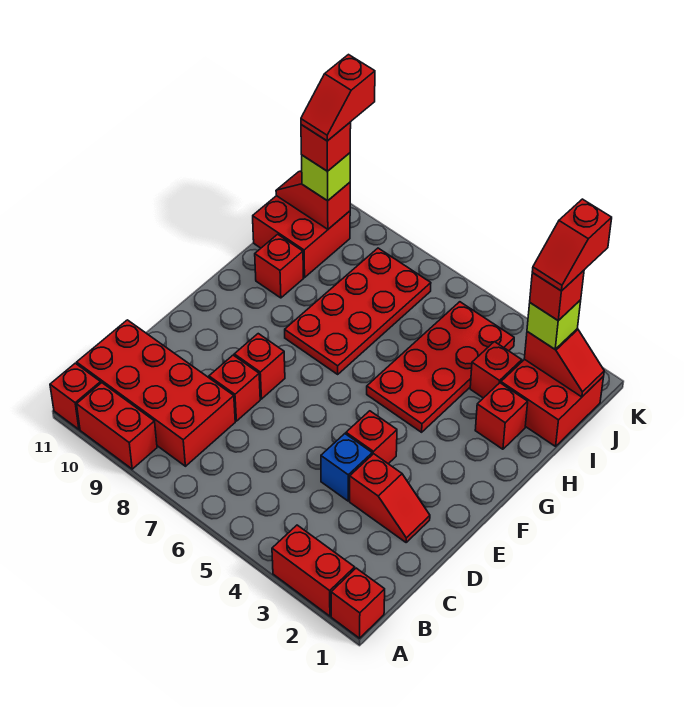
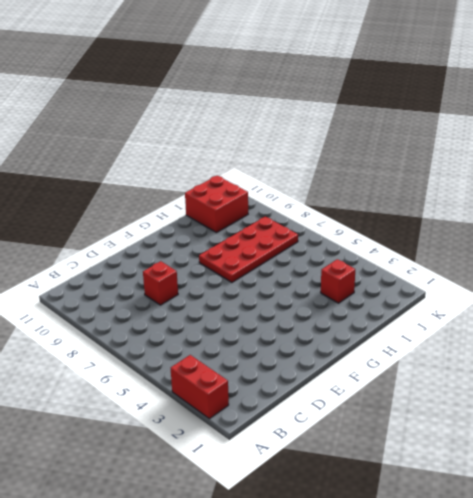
none -> red 1x1 brick [331,568,385,638]
none -> red 1x2 brick [77,383,157,469]
none -> red 1x1 brick [50,363,101,429]

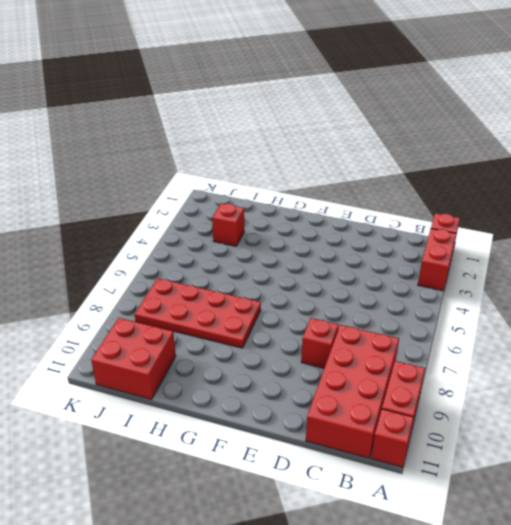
none -> red 1x2 slope [350,454,430,542]
none -> blue 1x1 brick [321,434,372,501]
none -> red 1x1 brick [346,411,397,464]

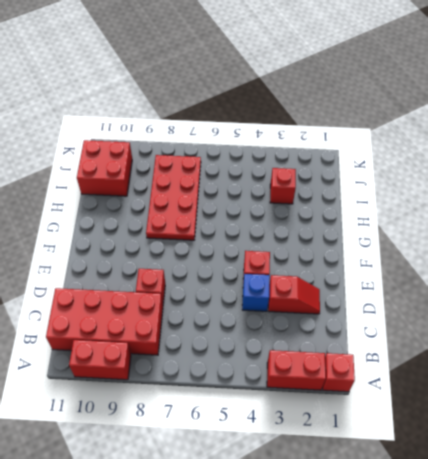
none -> red 1x1 brick [50,363,101,429]
none -> red 1x1 brick [234,334,285,399]
none -> red 2x4 plate [367,302,514,432]

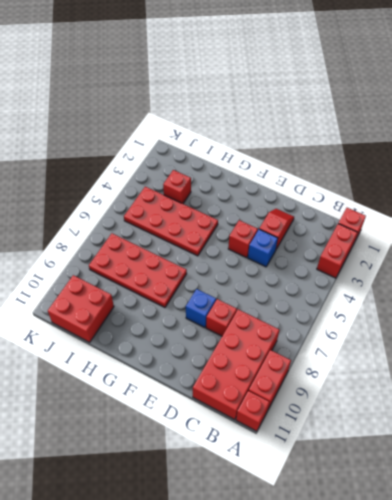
blue 1x1 brick [186,289,216,328] -> red 1x1 brick [234,334,285,399]
none -> red 1x1 brick [475,383,528,449]
none -> red 1x1 brick [255,234,304,298]
none -> red 2x2 brick [501,359,604,446]

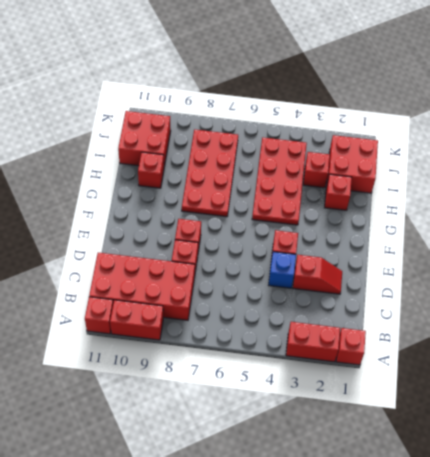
none -> red 1x2 slope [524,329,604,397]
none -> red 1x2 slope [276,171,350,229]
none -> lime 1x1 brick [527,300,581,349]

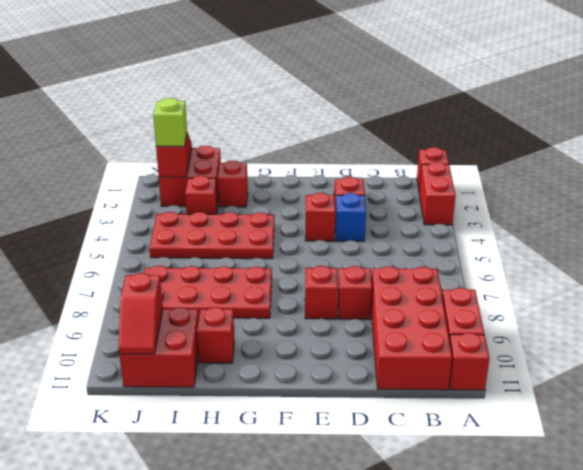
none -> lime 1x1 brick [302,153,350,201]
none -> red 1x1 brick [530,270,584,321]
none -> red 1x1 brick [301,122,351,171]

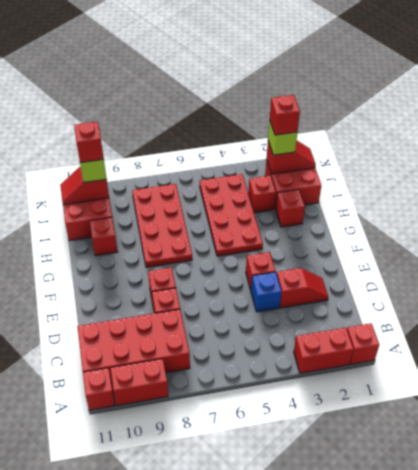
none -> red 1x2 slope [532,199,612,291]
none -> red 1x2 slope [301,55,375,141]

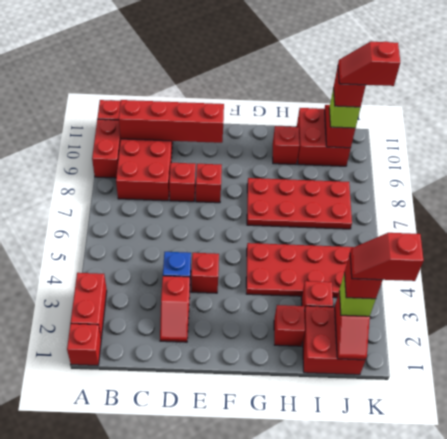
red 1x4 brick [119,100,224,143] -> none

